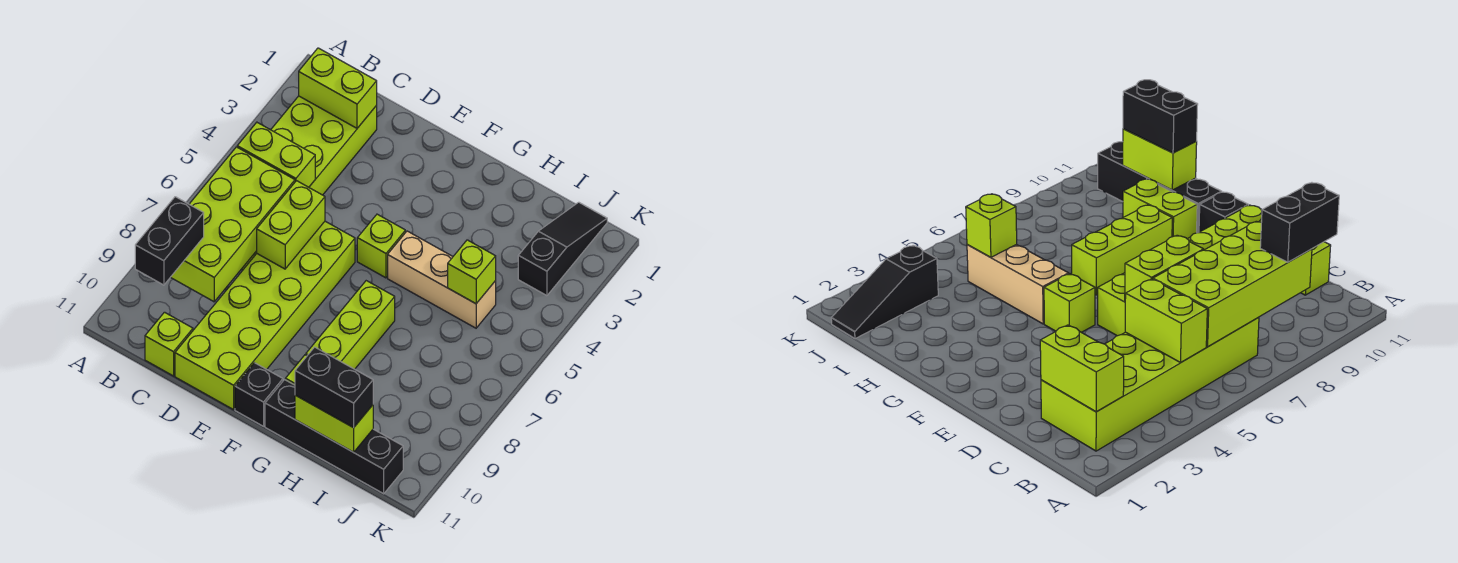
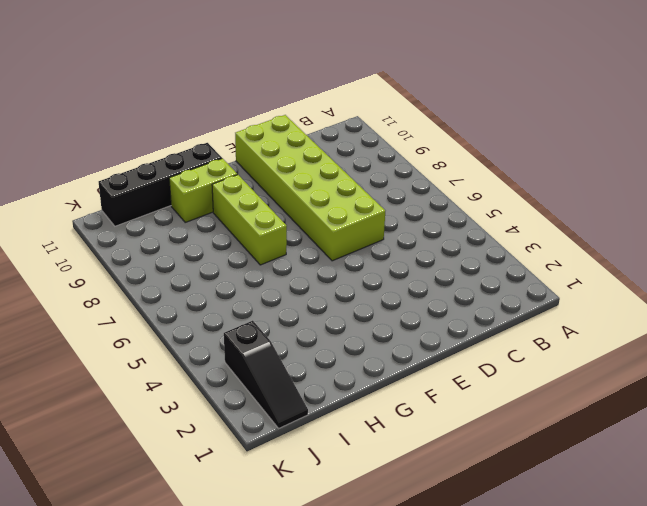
none -> lime 2x6 brick [242,96,377,270]
none -> lime 1x1 brick [145,312,193,376]
none -> lime 1x1 brick [357,214,405,278]

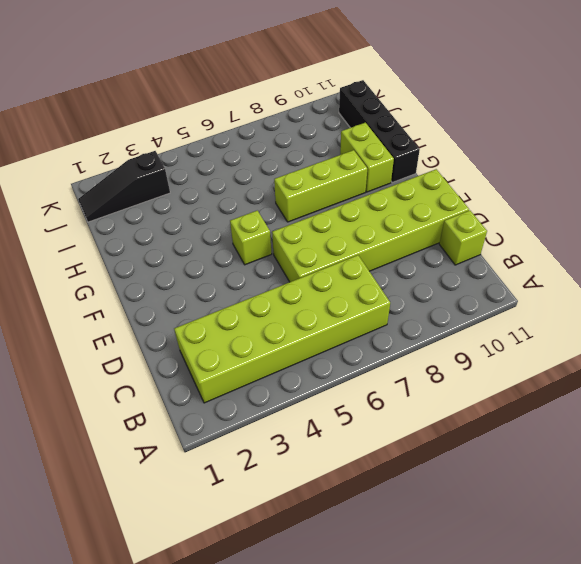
none -> black 1x1 brick [235,363,283,426]
none -> tan 1x3 brick [388,231,496,328]
none -> lime 1x2 brick [299,48,377,128]

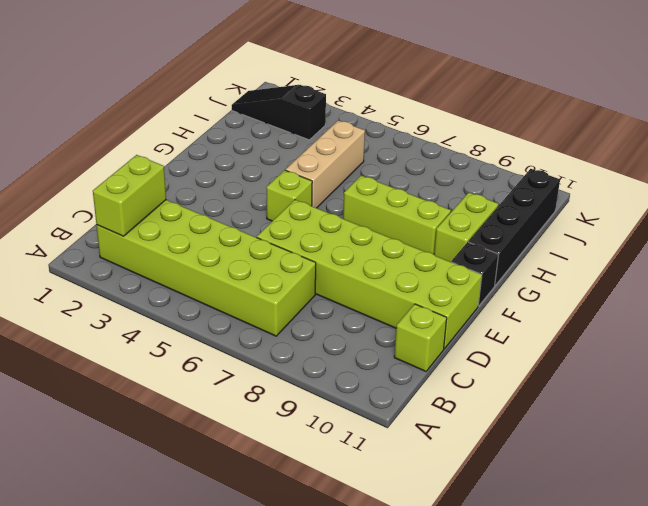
none -> lime 1x2 brick [237,122,315,187]
none -> lime 2x4 brick [171,147,295,302]
none -> lime 1x2 brick [257,181,325,269]

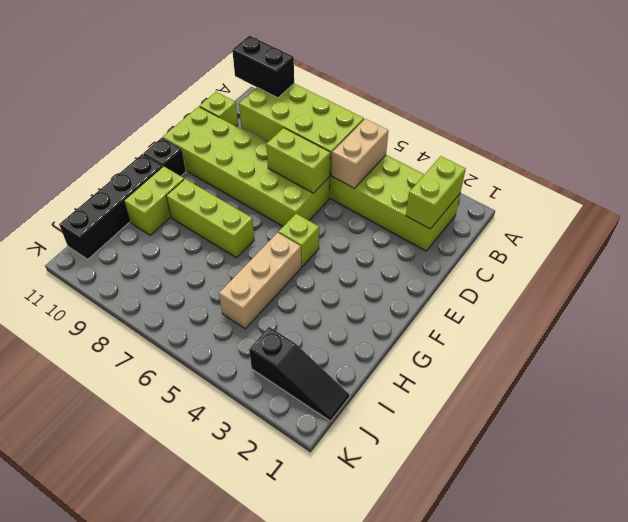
tan 1x2 brick [332,119,388,188] -> lime 1x2 brick [237,122,315,187]
none -> lime 1x2 brick [295,395,373,452]
none -> lime 1x1 brick [448,240,496,304]
none -> black 1x2 brick [295,347,373,428]

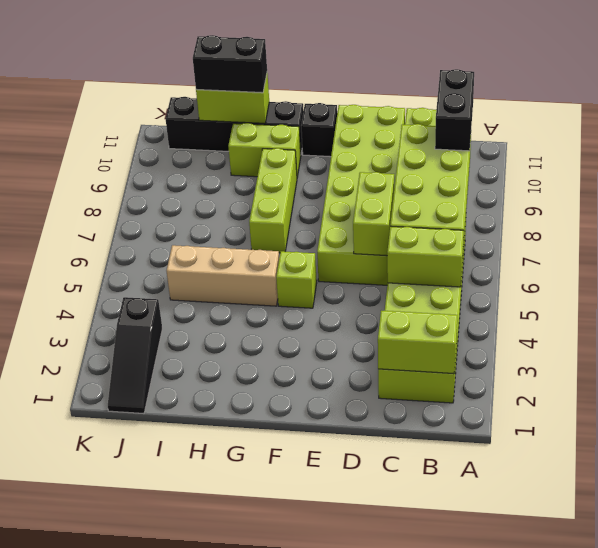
none -> lime 1x1 brick [448,240,496,304]

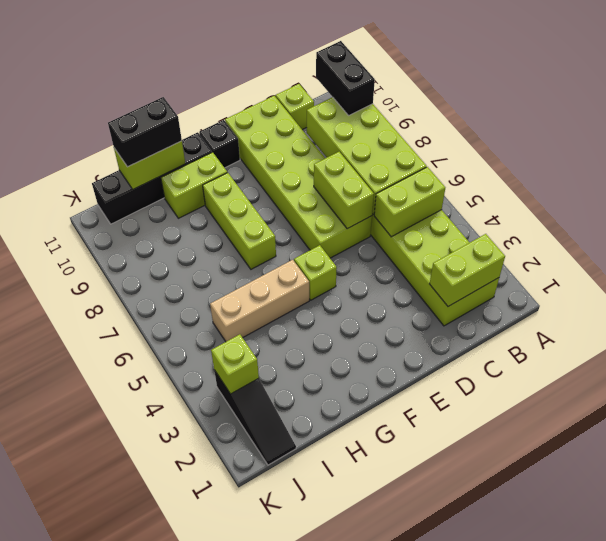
lime 1x1 brick [211,334,259,394] -> lime 1x1 brick moved to [448,240,496,304]

